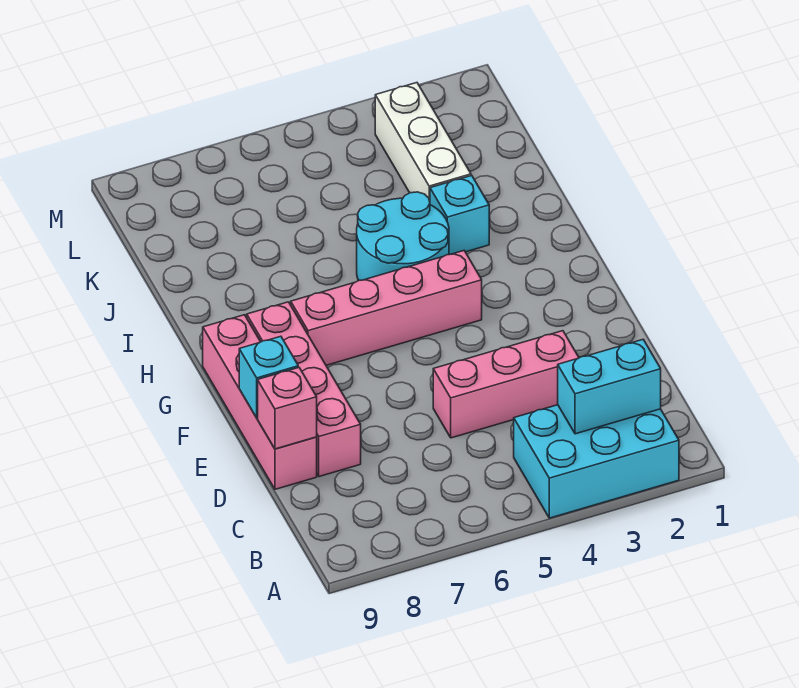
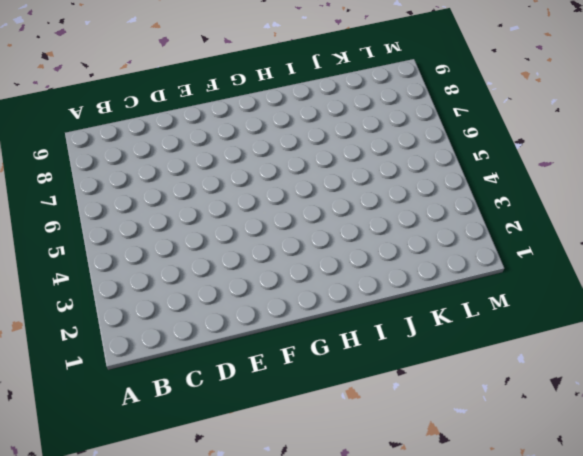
none -> cyan 2x3 brick [514,405,679,518]
none -> pink 1x3 brick [433,331,579,438]

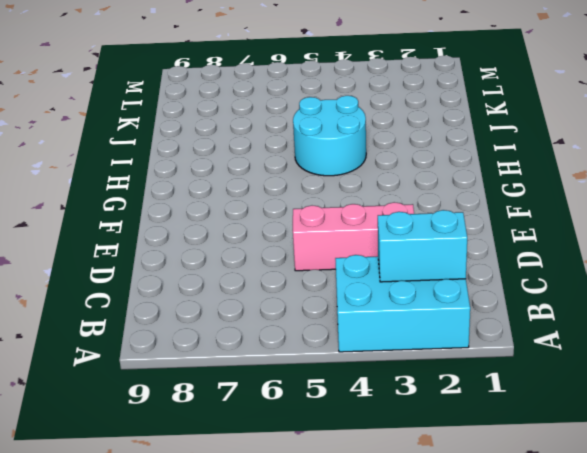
none -> pink 1x4 brick [247,302,361,477]
none -> pink 1x4 brick [203,315,317,489]

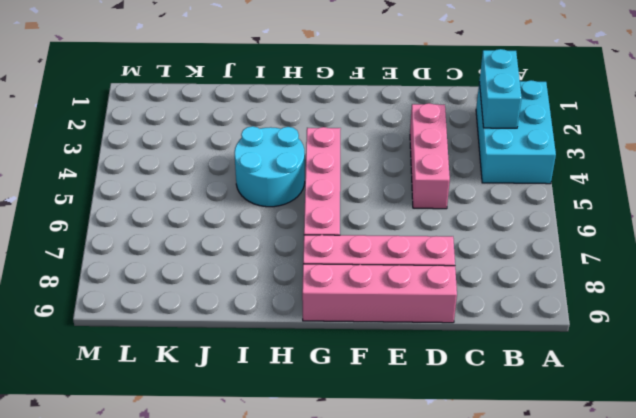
none -> cyan 1x1 brick [430,176,489,255]
none -> white 1x3 brick [375,83,471,201]

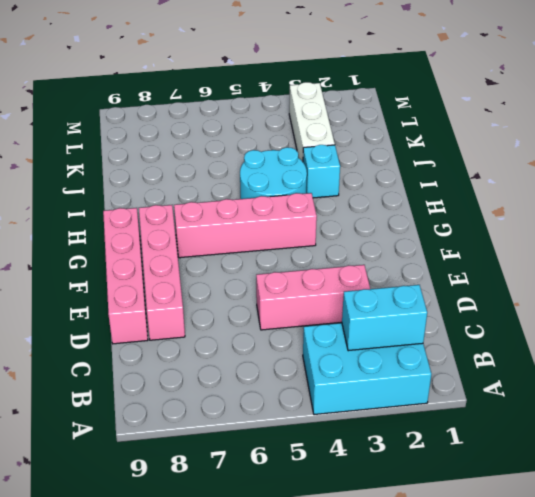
none -> pink 1x1 brick [258,367,317,449]
none -> cyan 1x1 brick [239,336,298,418]

